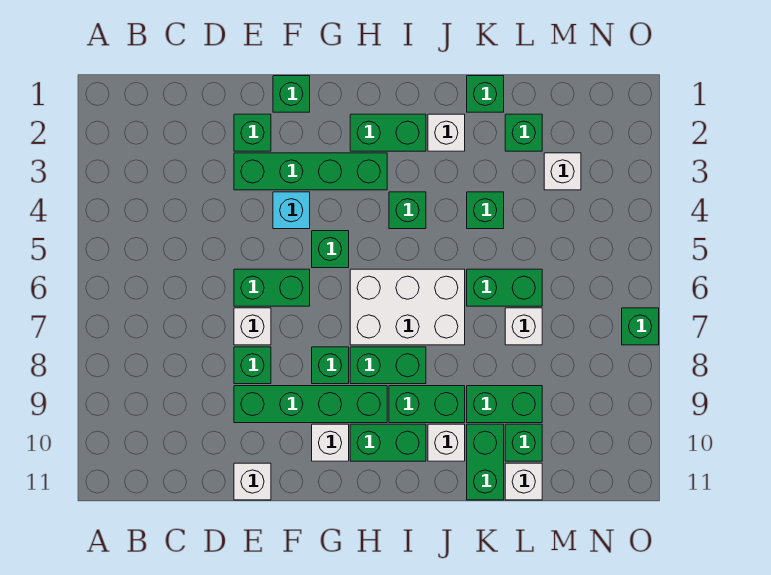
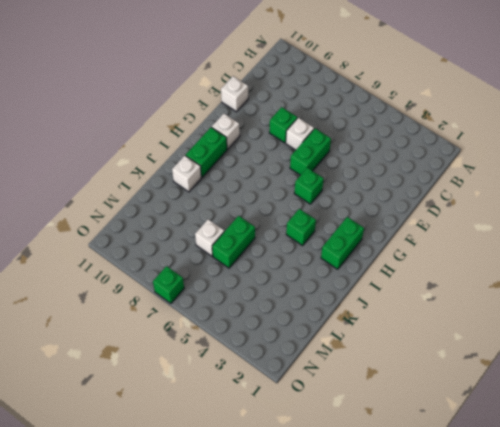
none -> green 1x1 brick [234,114,271,151]
none -> green 1x4 brick [234,153,387,190]
none -> green 1x4 brick [234,386,387,423]
none -> green 1x1 brick [273,76,310,112]

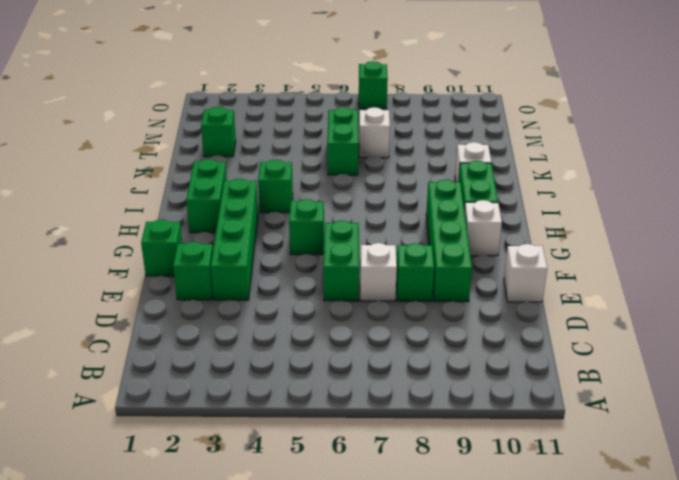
none -> cyan 1x1 brick [273,192,310,229]
none -> green 1x1 brick [312,347,349,384]
none -> white 2x3 brick [350,269,465,345]
none -> green 1x2 brick [350,347,426,384]

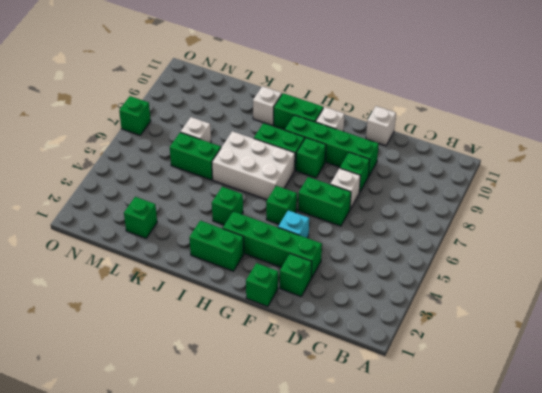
none -> green 1x2 brick [389,386,465,423]
none -> white 1x1 brick [428,114,465,151]
none -> green 1x1 brick [467,76,504,112]
none -> green 1x1 brick [467,192,504,229]

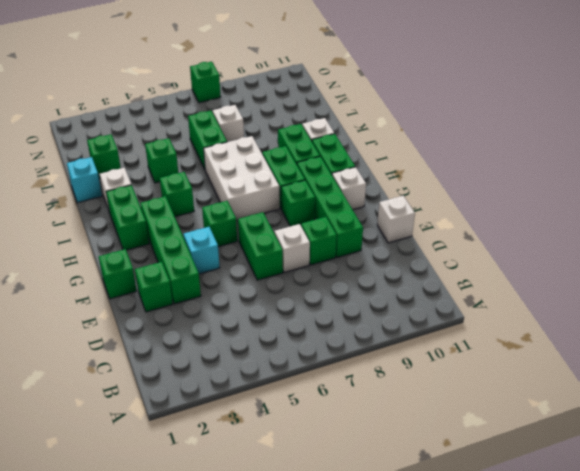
cyan 1x1 brick [67,157,102,203] -> green 1x1 brick [467,76,504,112]
none -> green 1x2 brick [467,386,542,423]
none -> green 1x2 brick [467,424,504,500]
none -> green 1x1 brick [505,424,542,461]
none -> white 1x1 brick [505,463,542,500]

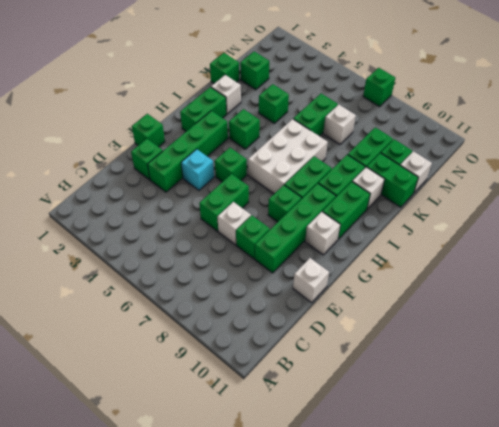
none -> white 1x1 brick [544,153,581,190]

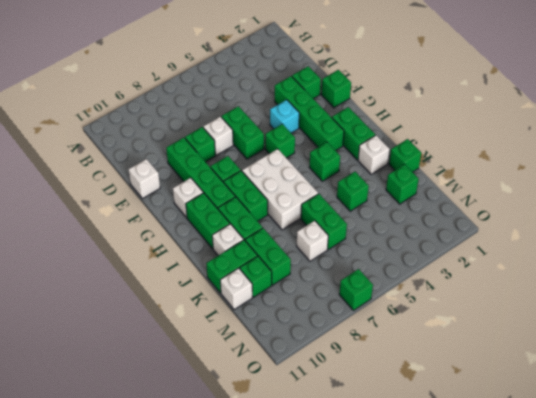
none -> white 1x1 brick [544,153,581,190]

